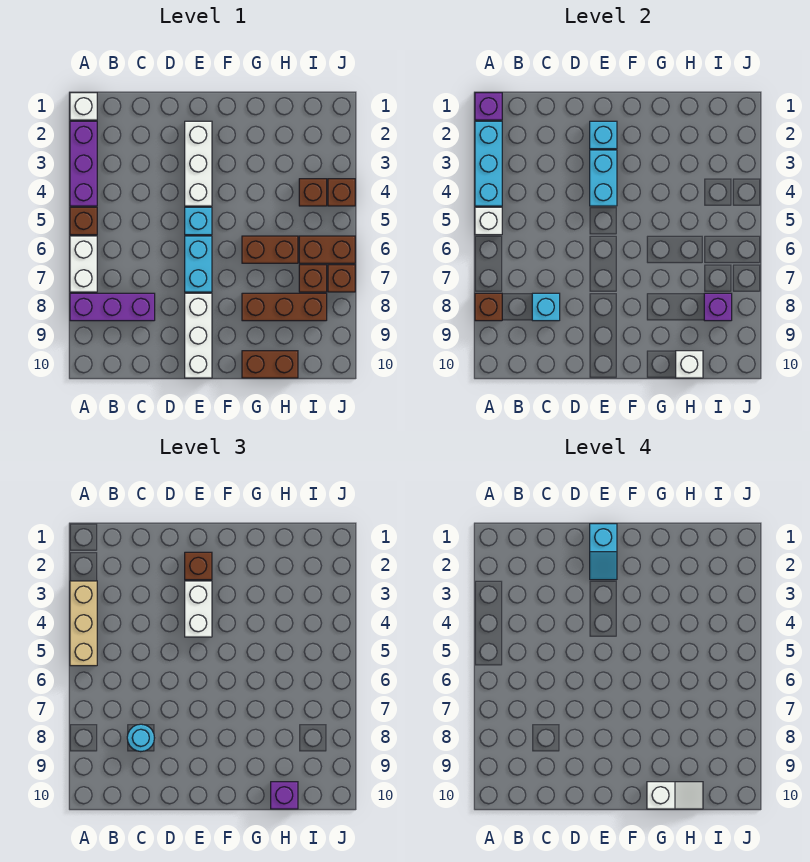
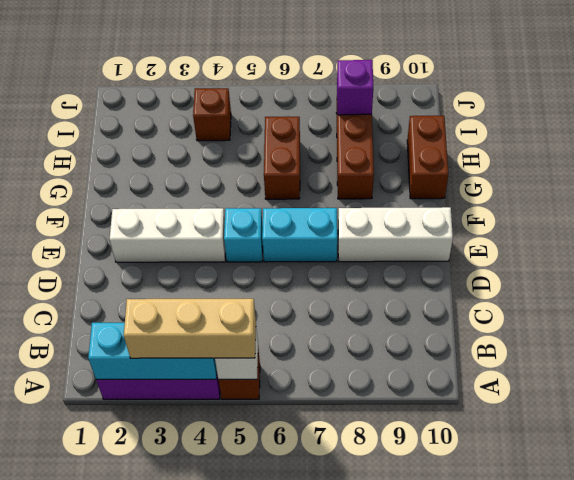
none -> white 1x1 brick [70,93,97,120]
none -> white 1x2 brick [70,236,97,292]
none -> purple 1x3 brick [70,293,155,321]
none -> brown 1x2 brick [299,236,355,263]

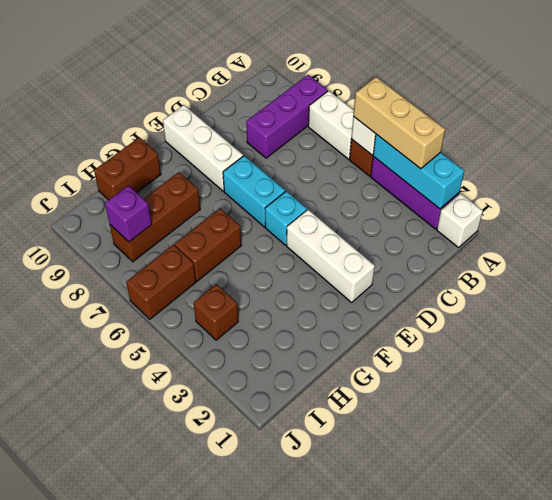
none -> brown 1x1 brick [299,265,327,292]
none -> brown 1x1 brick [328,179,355,206]
none -> brown 1x1 brick [328,265,355,292]
none -> purple 1x1 brick [475,93,502,120]

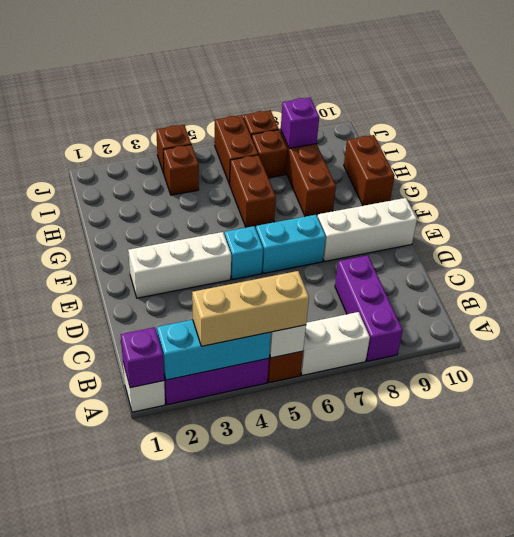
none -> brown 1x1 brick [475,293,502,321]
none -> cyan 1x1 brick [532,293,560,321]
none -> cyan 1x1 brick [590,121,617,149]
none -> cyan 1x2 brick [590,150,617,206]

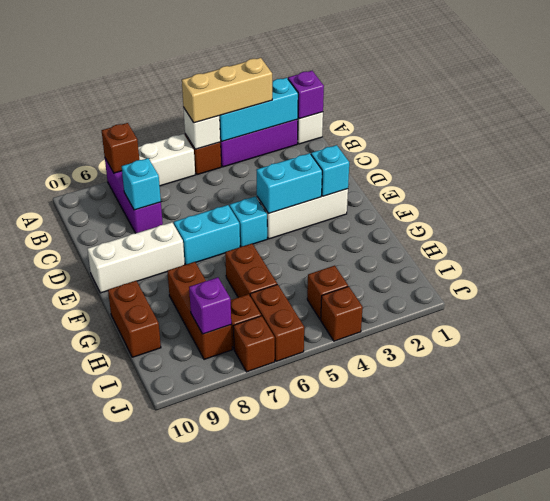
none -> white 1x1 brick [676,351,703,378]
none -> cyan 1x1 round brick [127,724,154,752]
none -> brown 1x1 brick [185,552,212,580]
none -> white 1x2 brick [185,581,212,637]

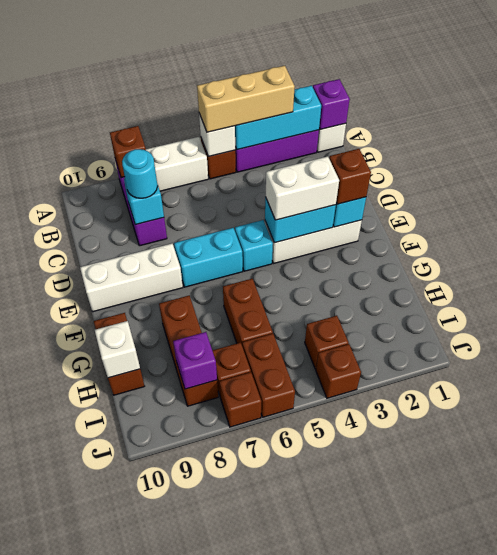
none -> purple 1x1 brick [271,782,298,809]
none -> cyan 1x2 slope [590,524,617,580]
none -> white 1x2 slope [647,782,703,809]

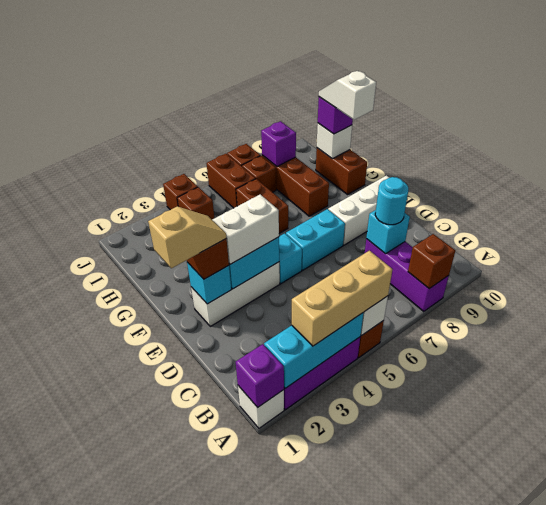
tan 1x2 slope [148,207,226,268] -> cyan 1x2 slope [590,524,617,580]
none -> white 1x2 brick [70,236,97,292]

